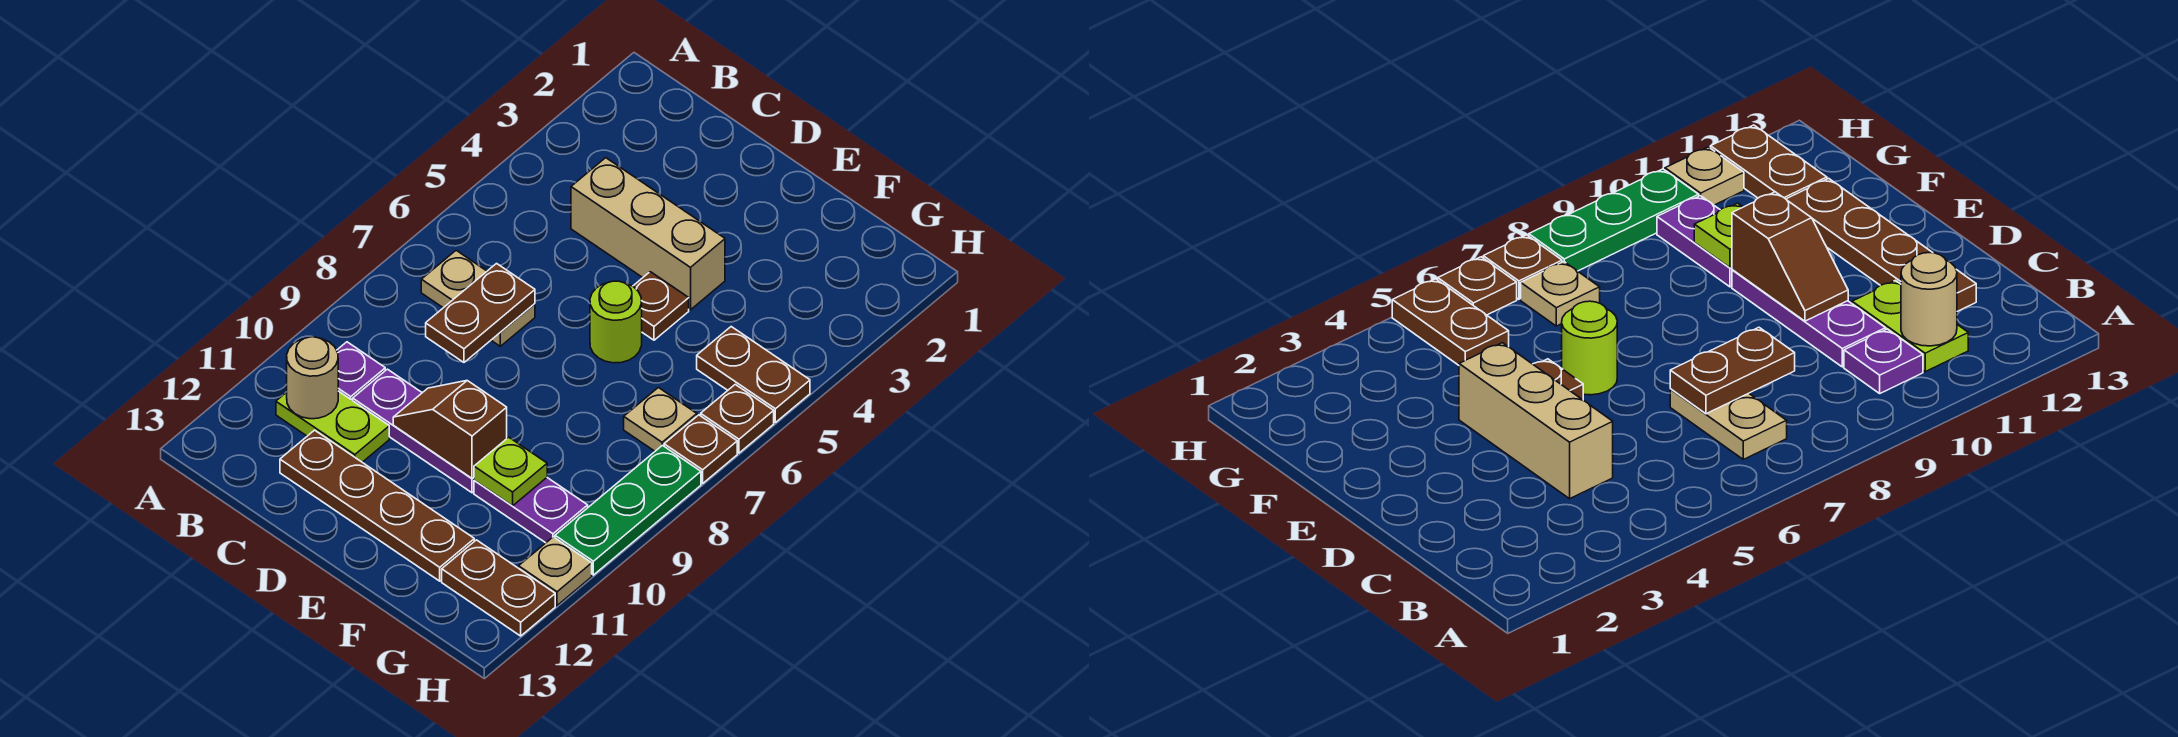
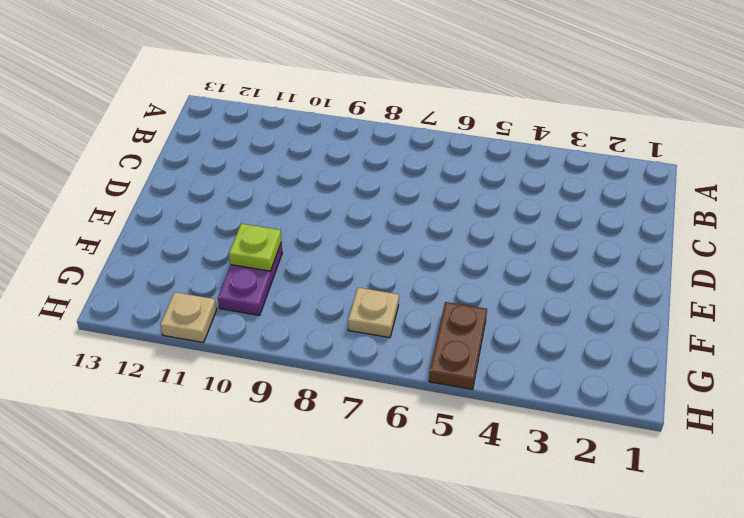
none -> tan 1x2 plate [421,250,535,346]
none -> purple 1x1 plate [337,342,385,401]
none -> lime 1x2 plate [276,391,389,462]

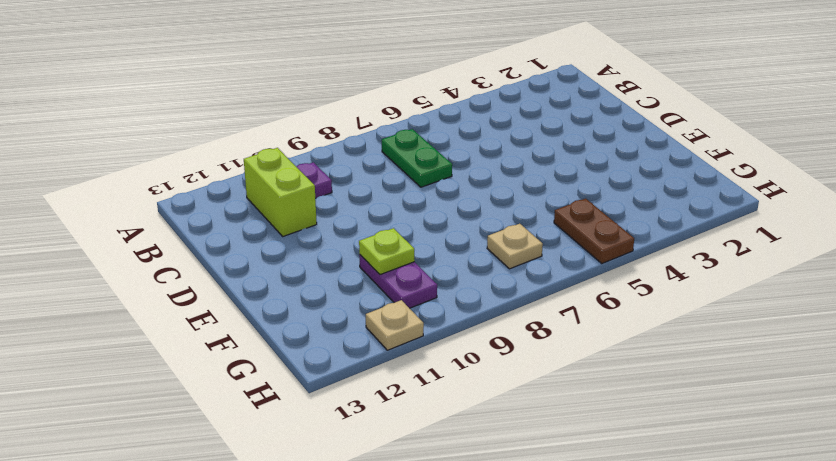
green 1x2 plate [382,129,452,187] -> tan 1x2 plate [421,250,535,346]
lime 1x2 brick [244,148,317,236] -> lime 1x2 plate [276,391,389,462]
none -> tan 1x3 brick [571,158,725,310]
none -> purple 1x3 plate [353,369,474,493]
none -> brown 1x4 plate [280,430,474,581]

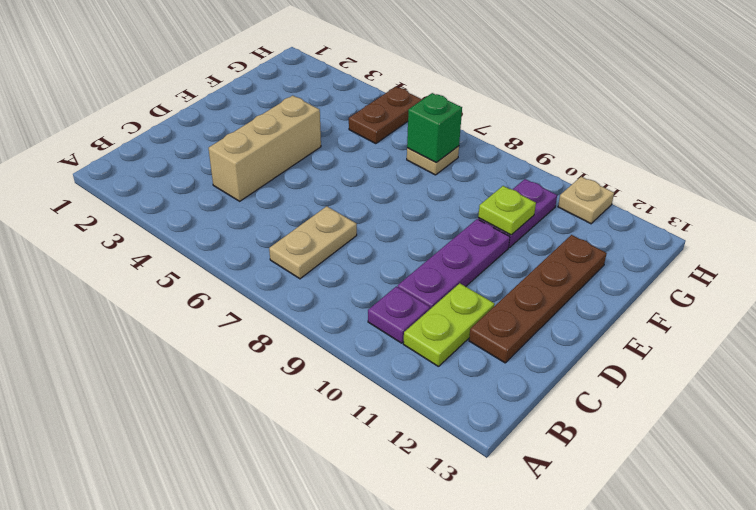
green 1x1 brick [407,93,462,163] -> none
none -> brown 1x1 plate [633,272,689,340]
none -> lime 1x1 round brick [590,281,642,363]
none -> brown 1x2 plate [442,540,555,636]

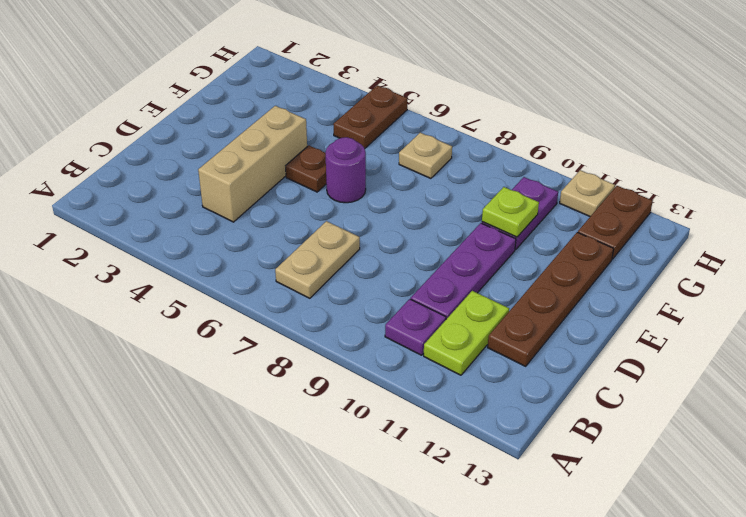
purple 1x1 round brick [325,137,366,203] -> lime 1x1 round brick [590,281,642,363]
none -> brown 1x1 plate [701,384,774,453]
none -> brown 1x1 plate [664,415,737,483]
none -> green 1x3 plate [555,445,701,575]

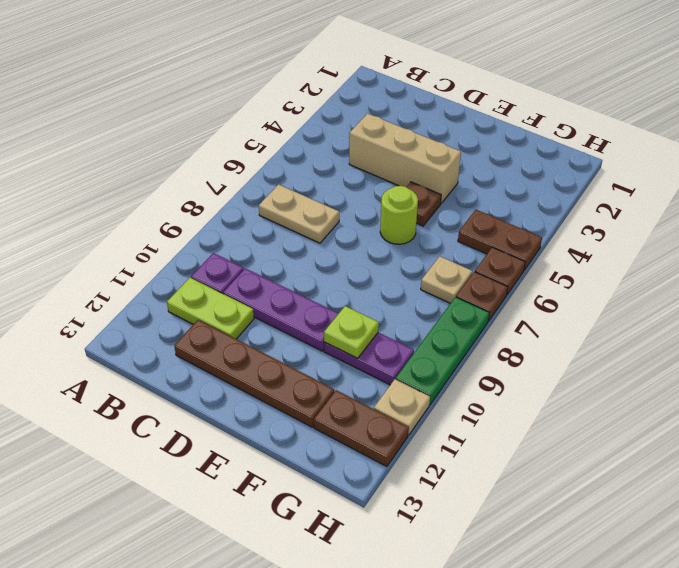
none -> tan 1x1 round brick [287,337,338,419]
none -> brown 1x2 plate [426,264,535,362]
none -> brown 1x2 slope [393,381,507,478]

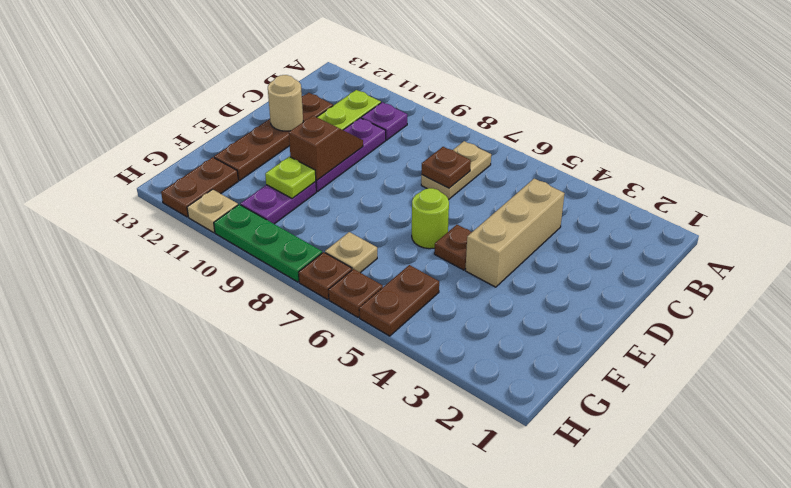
brown 1x1 plate [421,147,471,188] -> brown 1x2 plate [426,264,535,362]
tan 1x1 round brick [268,75,303,131] -> tan 1x1 round brick moved to [287,337,338,419]

